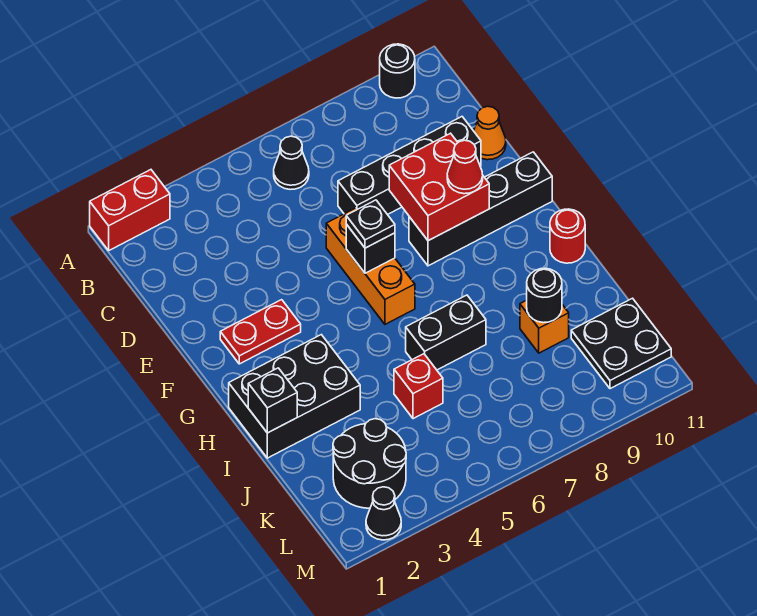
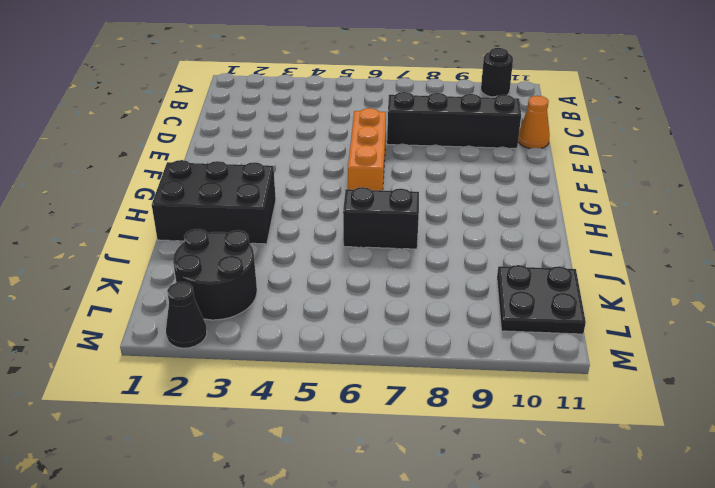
none -> red 1x2 brick [90,170,170,250]
none -> black 1x1 cone [274,136,309,190]
none -> red 1x2 plate [220,300,301,364]

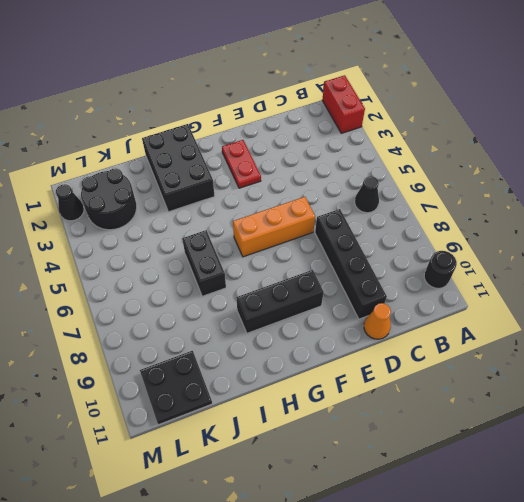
black 1x3 brick [236,270,324,333] -> black 1x4 brick [409,152,552,266]
none -> red 1x1 round brick [550,209,585,263]
none -> red 1x1 brick [394,354,443,419]
none -> orange 1x1 brick [520,300,569,353]

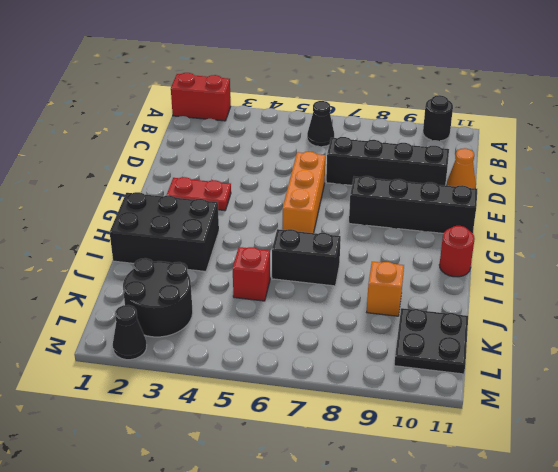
none -> red 2x2 brick [389,133,489,241]
none -> black 1x1 brick [346,224,395,273]
none -> black 1x1 brick [248,368,297,433]

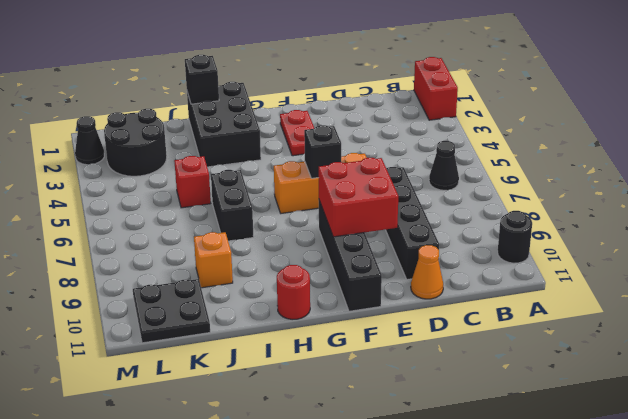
none -> black 1x1 round brick [527,268,562,323]
none -> black 1x1 plate [346,200,395,248]
none -> red 1x1 cone [447,140,483,194]

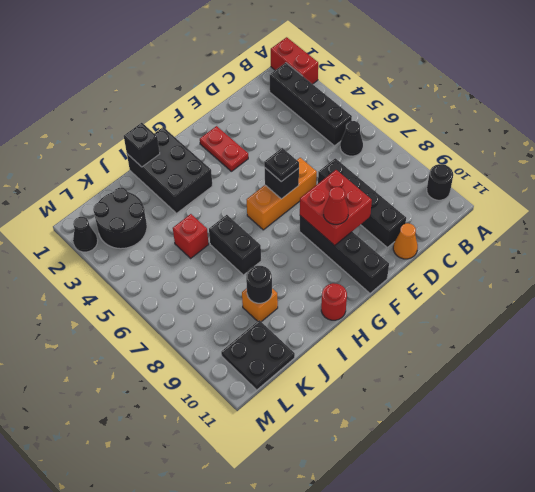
black 1x4 brick [270,63,352,146] -> none

